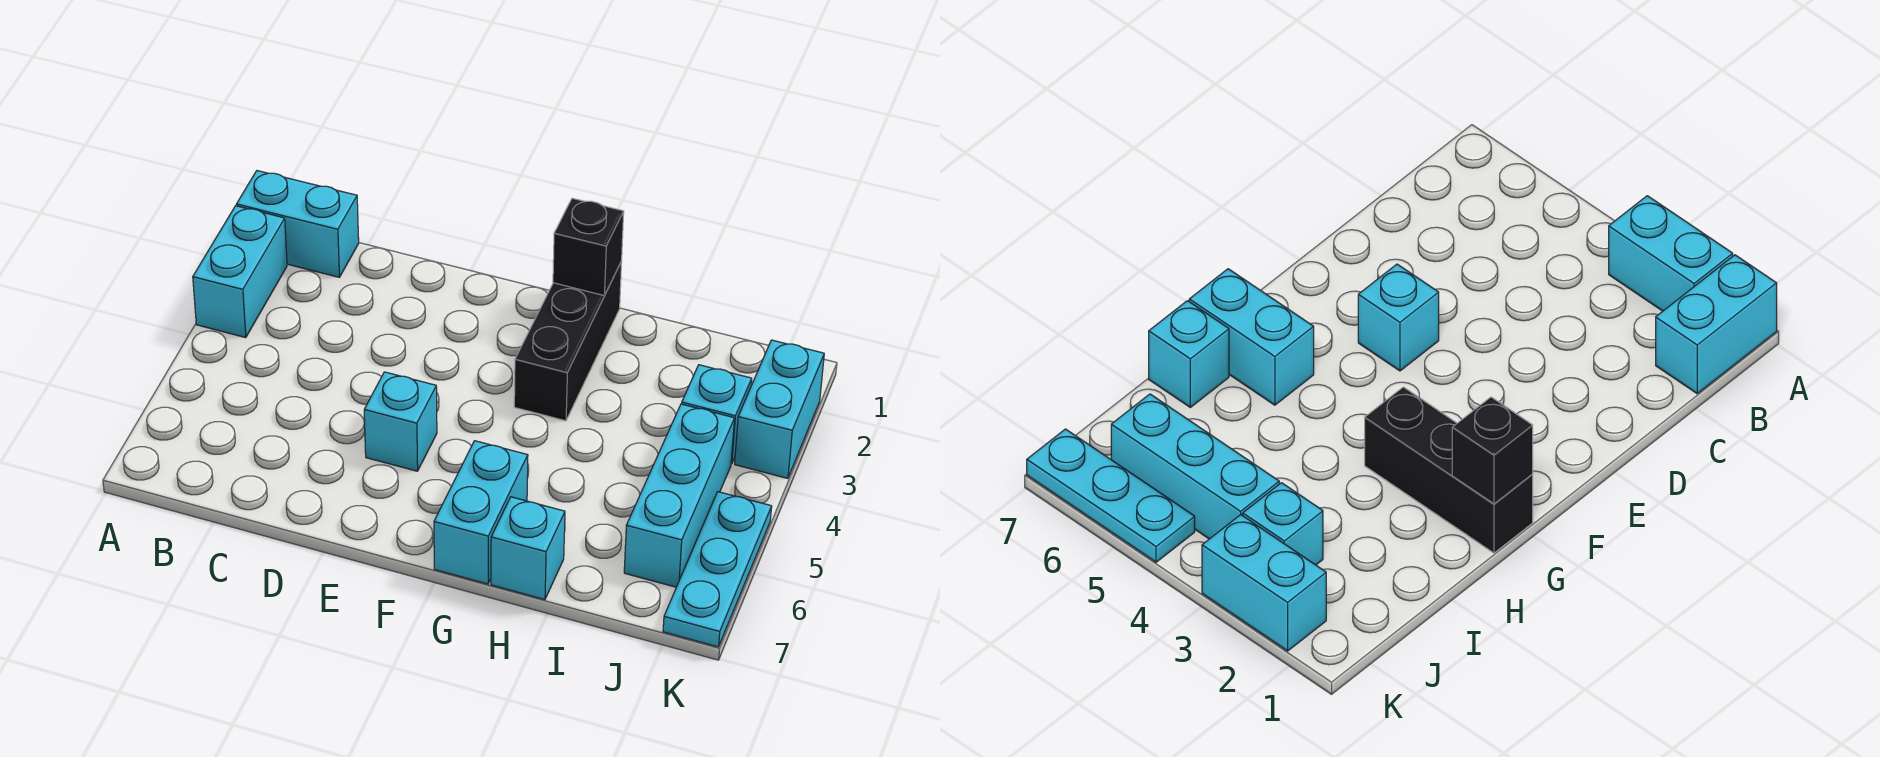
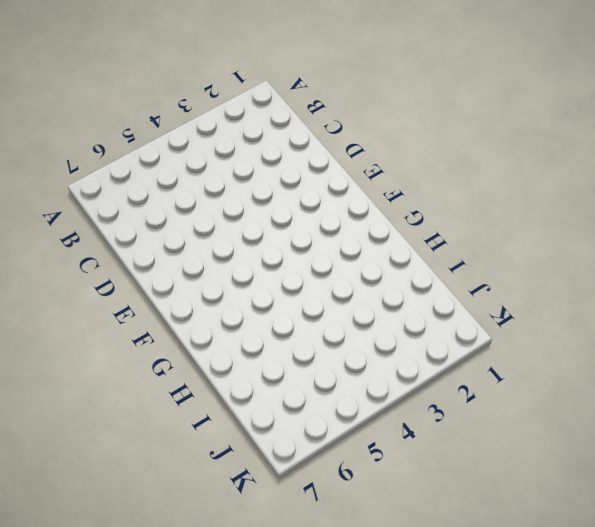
none -> cyan 1x2 brick [236,171,359,277]
none -> cyan 1x2 brick [193,206,287,338]

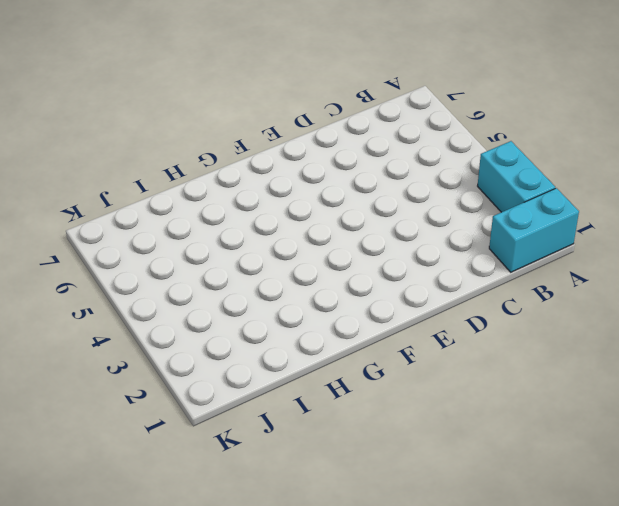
none -> cyan 1x1 brick [364,372,437,471]
none -> black 1x3 brick [514,261,622,421]

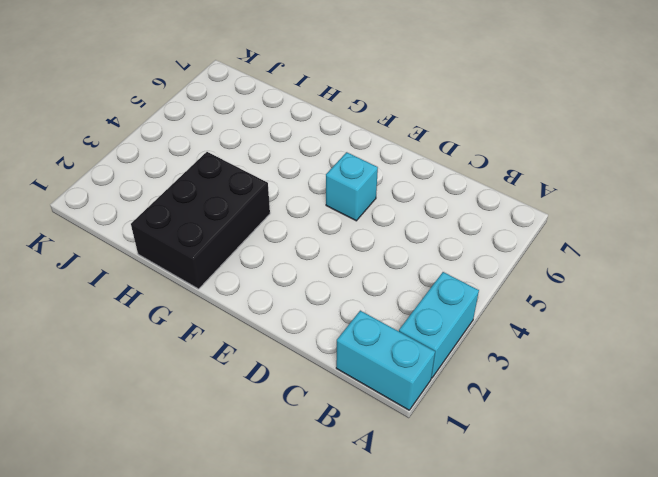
black 2x3 brick [131,152,270,289] -> black 1x3 brick [514,261,622,421]
none -> cyan 1x2 brick [434,441,528,584]
none -> cyan 1x1 brick [491,497,565,600]

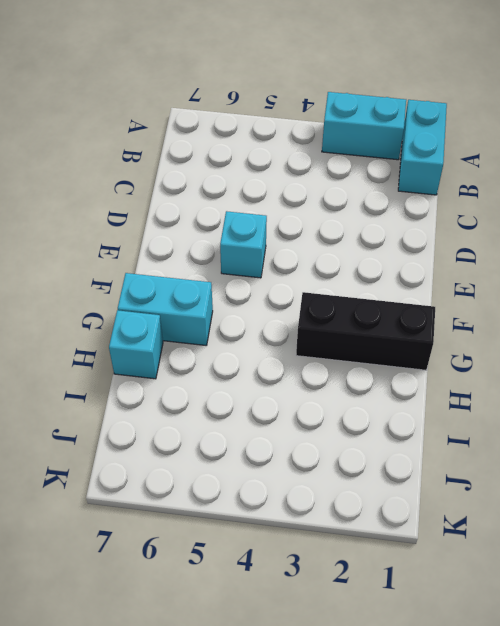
none -> cyan 1x1 brick [682,365,752,464]
none -> cyan 1x3 brick [624,404,735,587]

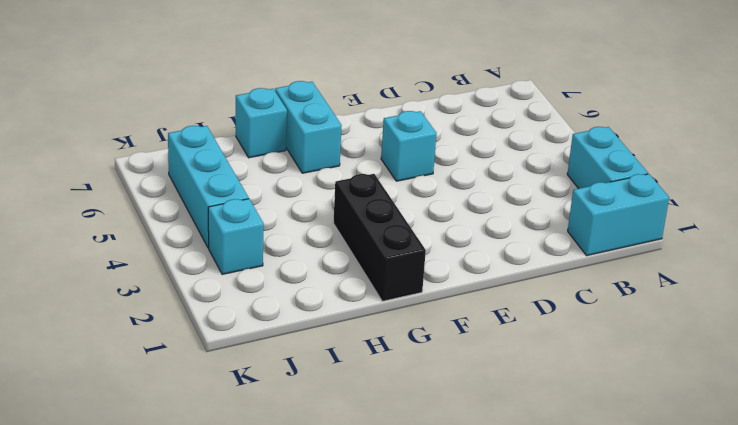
none -> cyan 1x2 brick [735,340,824,478]
none -> cyan 1x3 plate [663,492,772,647]

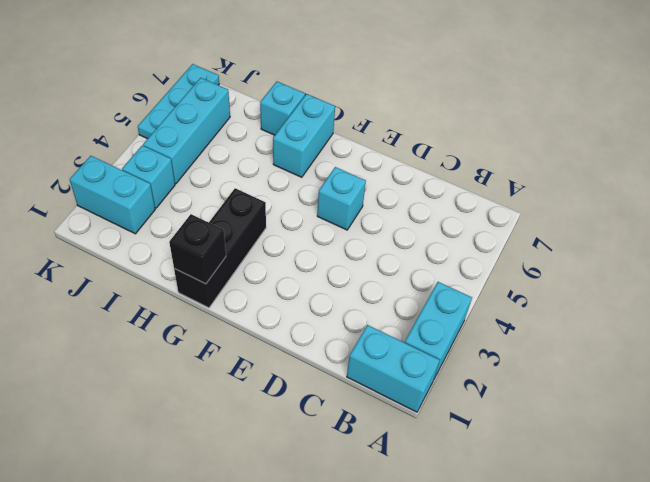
cyan 1x2 brick [70,156,155,234] -> cyan 1x2 brick turned to [735,340,824,478]

